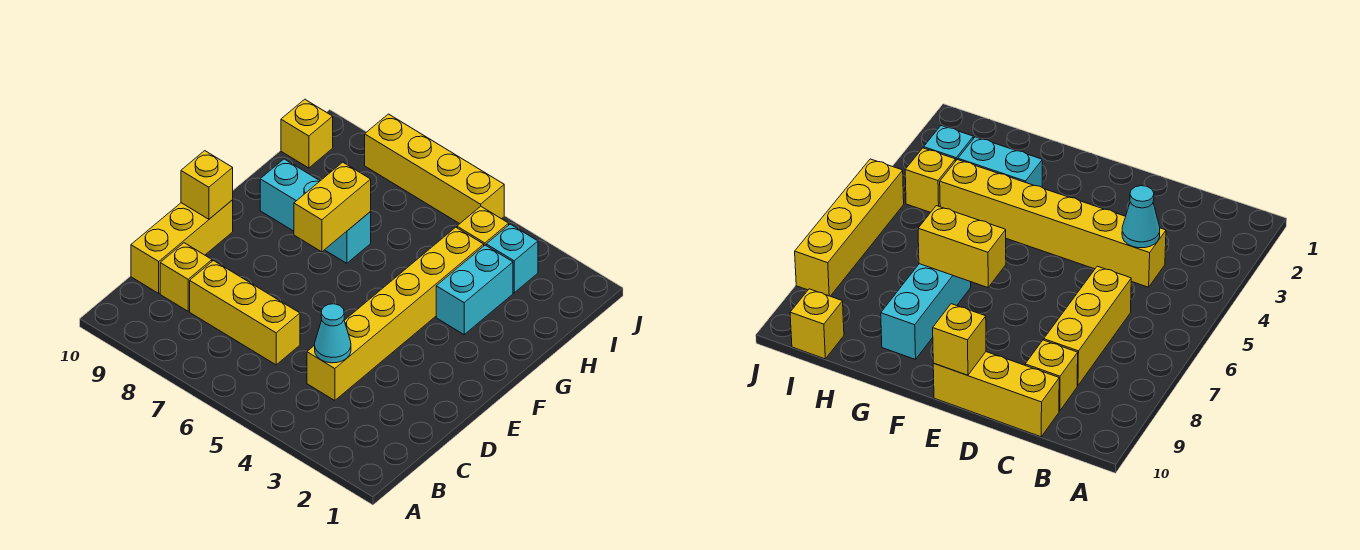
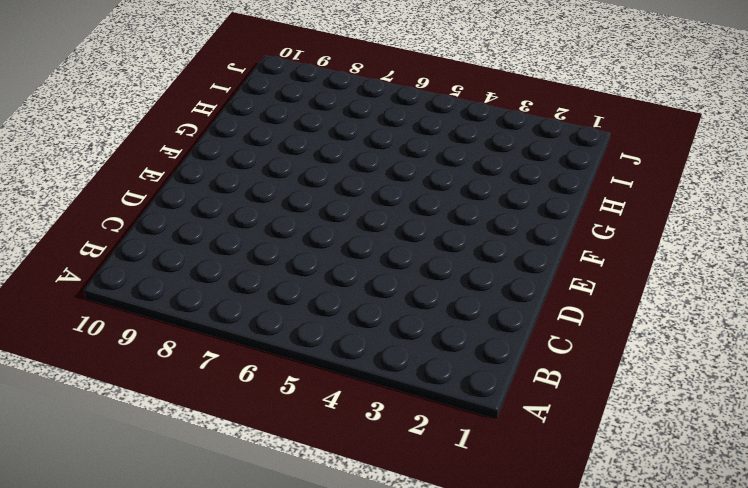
none -> yellow 1x6 brick [307,227,484,401]
none -> yellow 1x3 brick [190,261,300,365]
none -> yellow 1x1 brick [160,243,212,311]

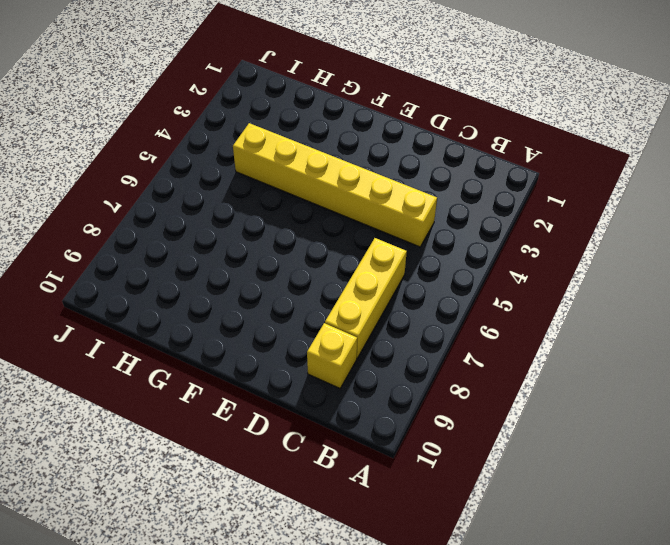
none -> yellow 1x3 brick [131,200,233,293]
none -> cyan 1x2 brick [436,245,513,335]
none -> cyan 1x3 brick [260,159,371,263]

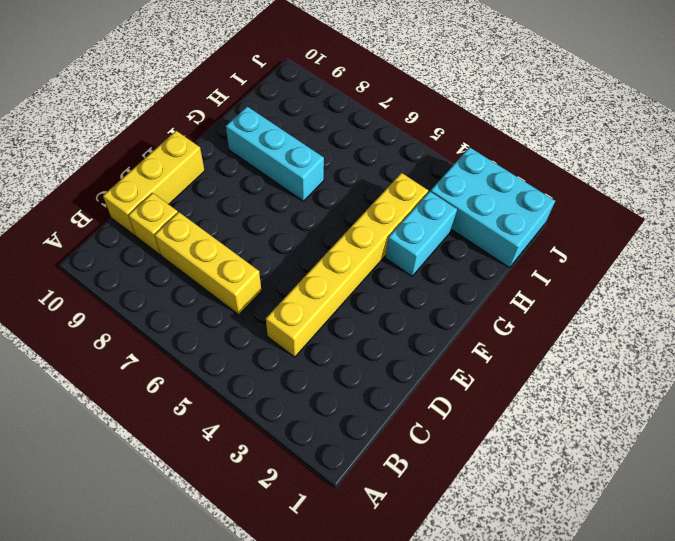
cyan 2x3 brick [430,147,555,268] -> cyan 1x1 brick [486,224,538,293]
none -> yellow 1x1 brick [457,206,509,245]
none -> yellow 1x1 brick [281,99,333,168]
none -> yellow 1x4 brick [365,114,504,224]

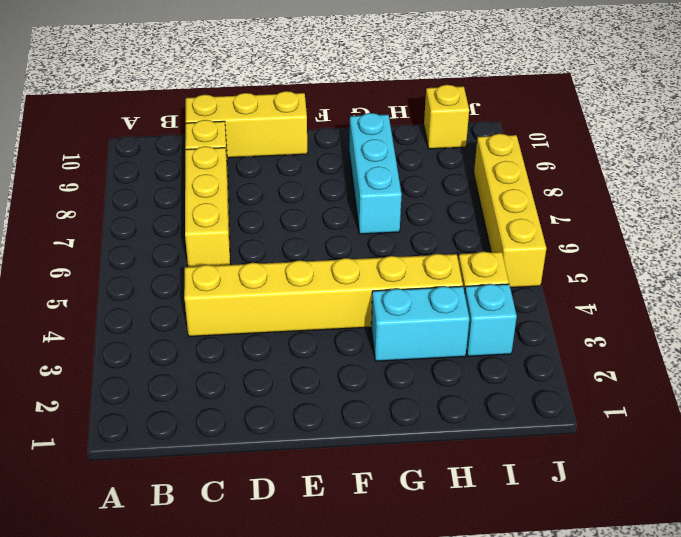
none -> cyan 1x1 cone [315,304,351,363]
none -> yellow 1x1 brick [181,151,233,219]
none -> yellow 1x2 brick [294,162,371,252]

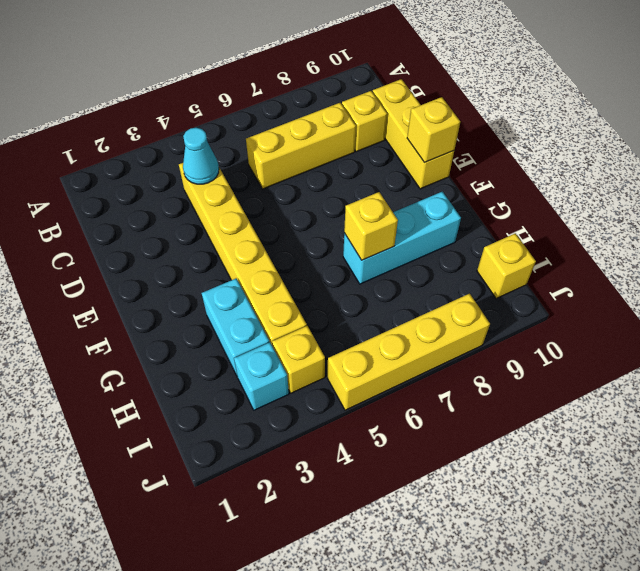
yellow 1x1 brick [344,192,398,260] -> yellow 1x2 brick [294,162,371,252]

